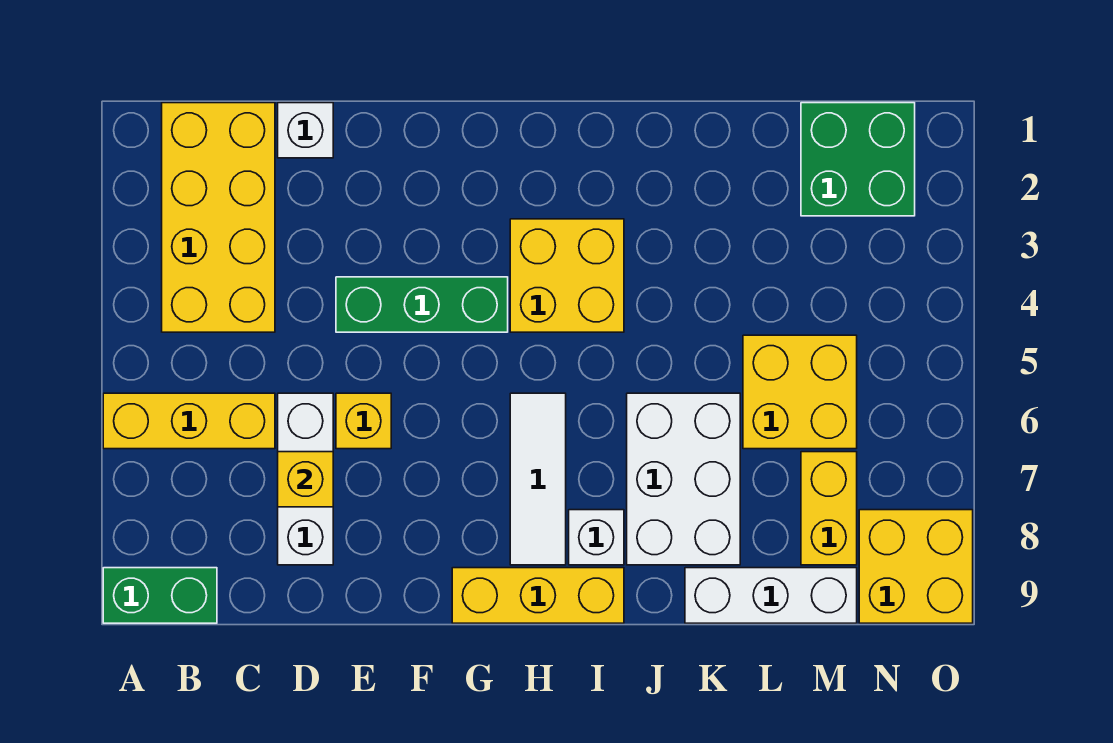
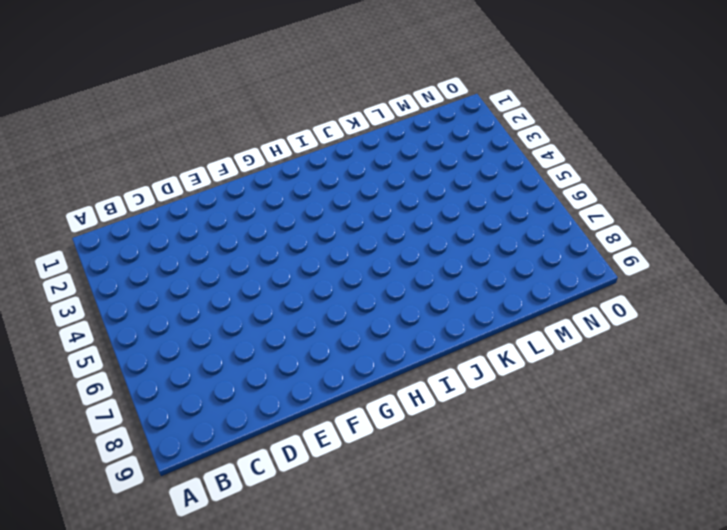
none -> yellow 1x3 brick [103,393,275,449]
none -> green 1x2 brick [103,568,217,623]
none -> yellow 2x4 brick [162,103,275,332]

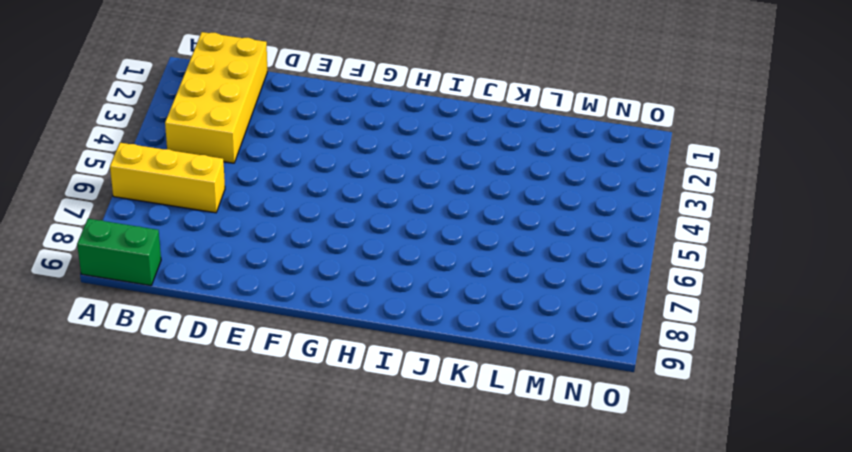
none -> white 1x1 brick [278,103,333,158]
none -> white 1x3 brick [278,393,333,565]
none -> green 1x3 brick [336,277,508,332]

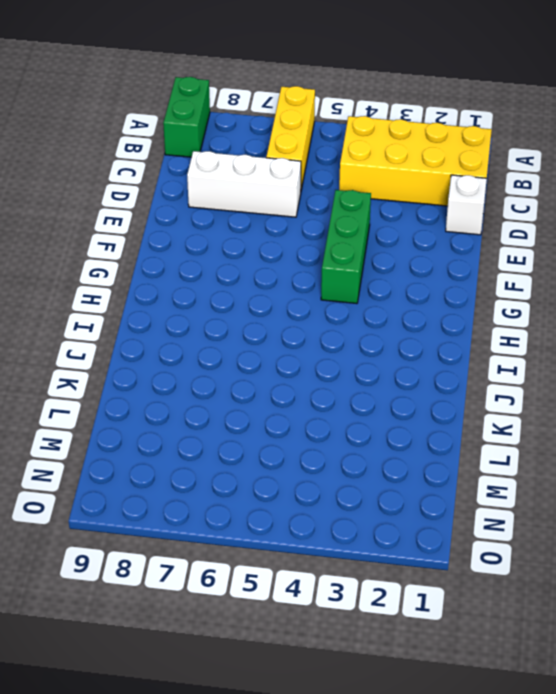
none -> yellow 1x1 brick [336,393,391,449]
none -> yellow 1x3 brick [452,568,624,623]
none -> yellow 2x2 brick [510,219,624,332]

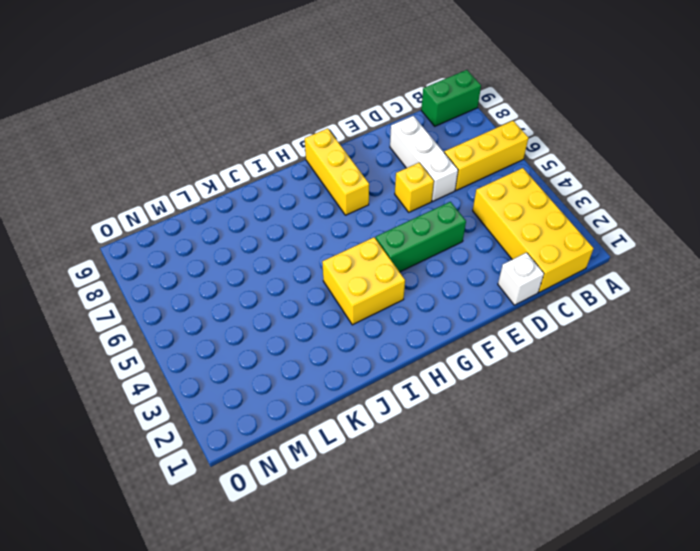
yellow 1x3 brick [305,128,369,215] -> yellow 1x3 brick turned to [452,568,624,623]
none -> white 1x3 tile [510,393,566,565]
none -> white 1x1 brick [569,510,624,565]
none -> white 2x3 brick [627,393,740,565]

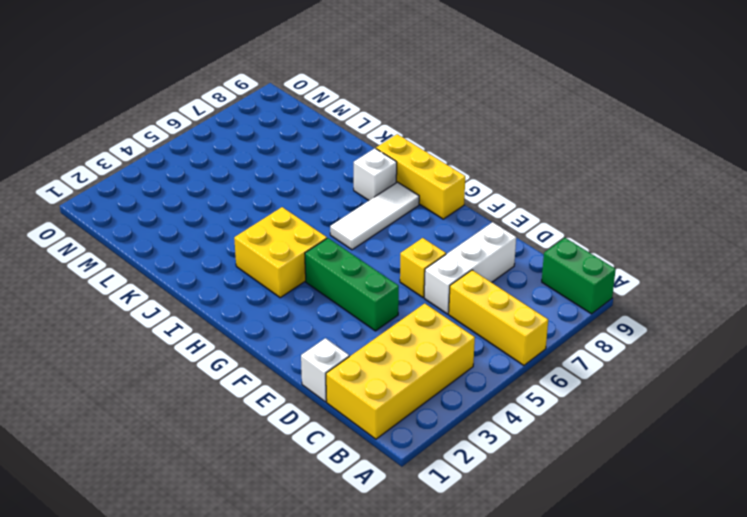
none -> white 2x3 brick [627,393,740,565]
none -> white 1x3 brick [685,568,857,623]
none -> yellow 2x2 brick [743,335,857,449]

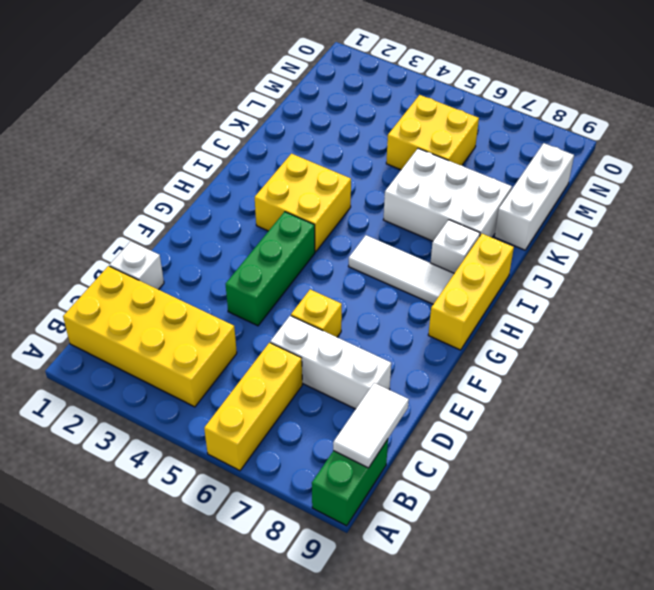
white 1x2 tile [333,383,409,468] -> none
none -> green 2x2 brick [801,103,915,216]
none -> yellow 1x2 brick [801,452,857,565]
none -> yellow 2x2 brick [859,510,973,623]

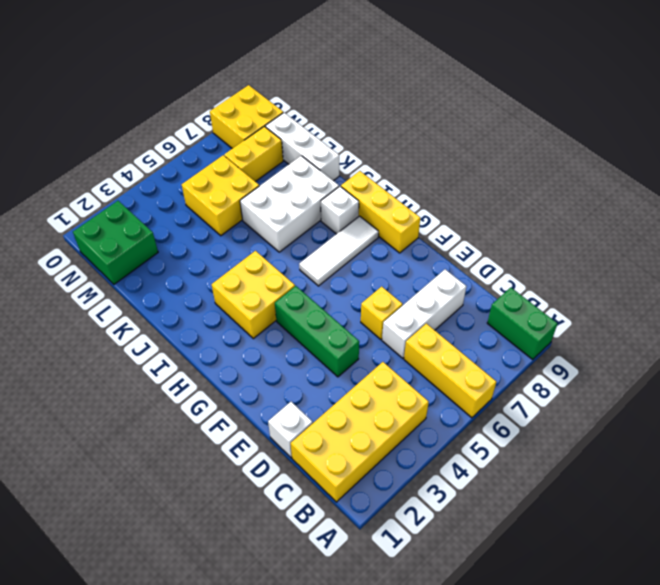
none -> yellow 1x1 brick [278,452,333,507]

